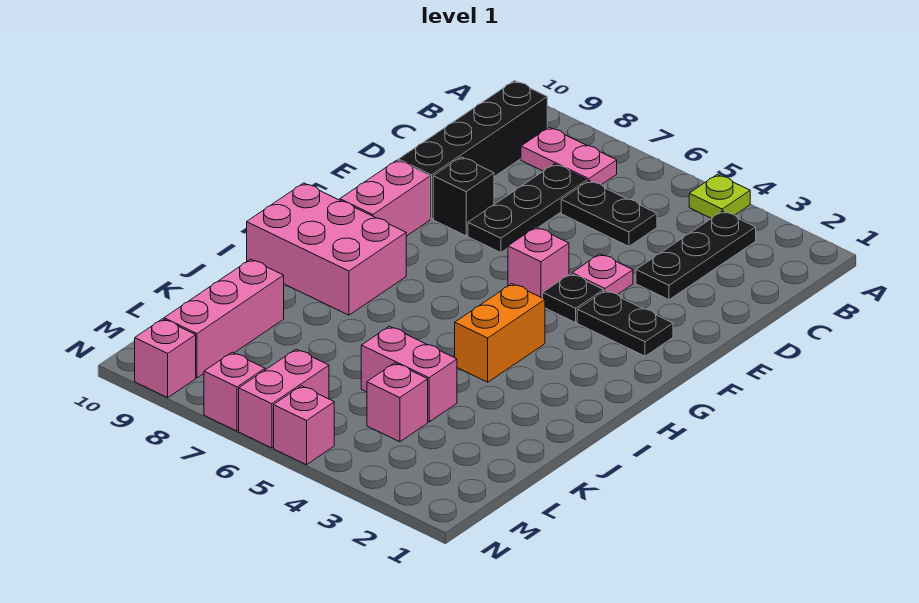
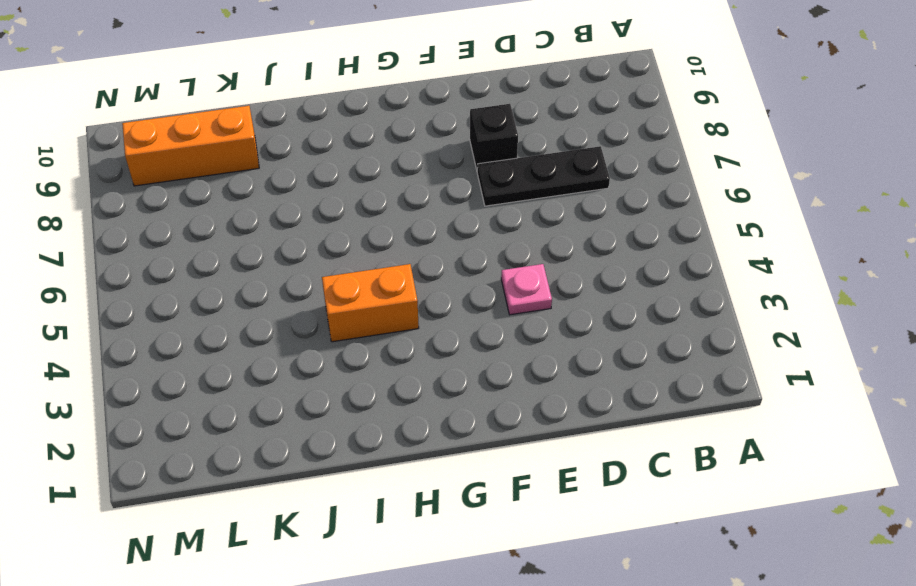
orange 1x3 brick [122,106,259,186] -> pink 1x3 brick [164,259,284,378]
none -> lime 1x1 plate [689,175,750,218]
none -> black 1x3 plate [636,211,756,300]
none -> pink 1x2 plate [521,127,617,185]

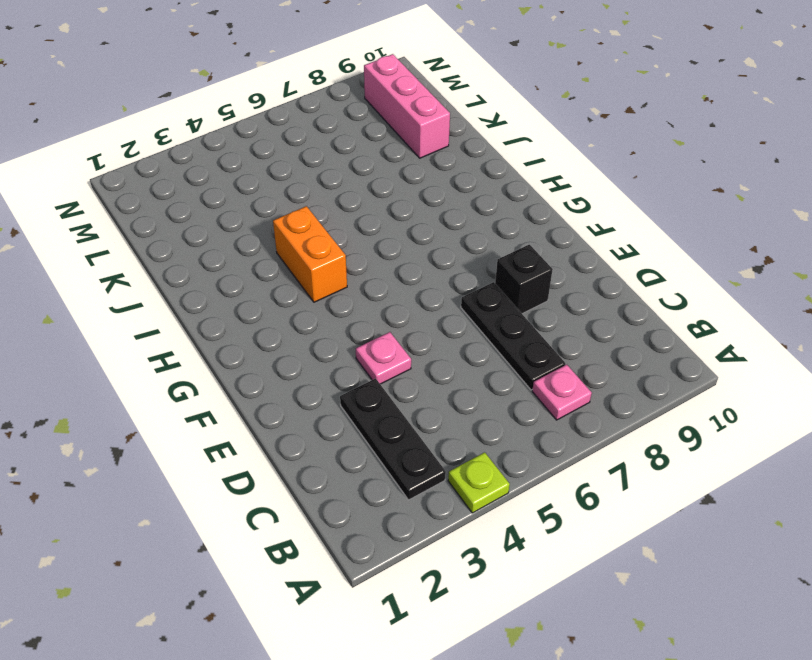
pink 1x1 plate [532,365,592,420] -> pink 1x2 plate [521,127,617,185]
none -> black 1x4 brick [398,81,547,219]
none -> black 1x2 plate [561,181,657,246]
none -> black 1x2 plate [577,290,673,356]

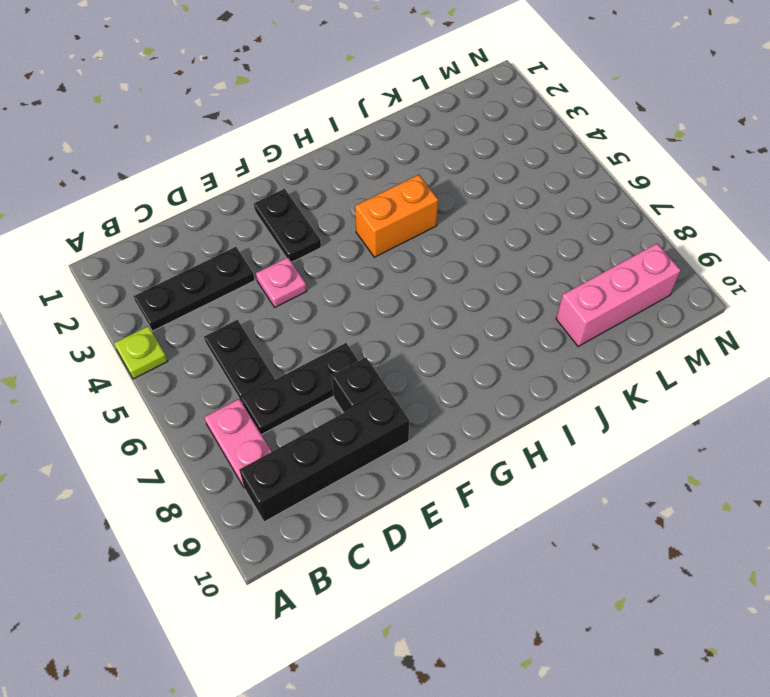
none -> black 1x1 plate [543,274,604,323]
none -> pink 1x1 brick [508,227,569,298]
none -> pink 1x2 brick [340,160,430,236]

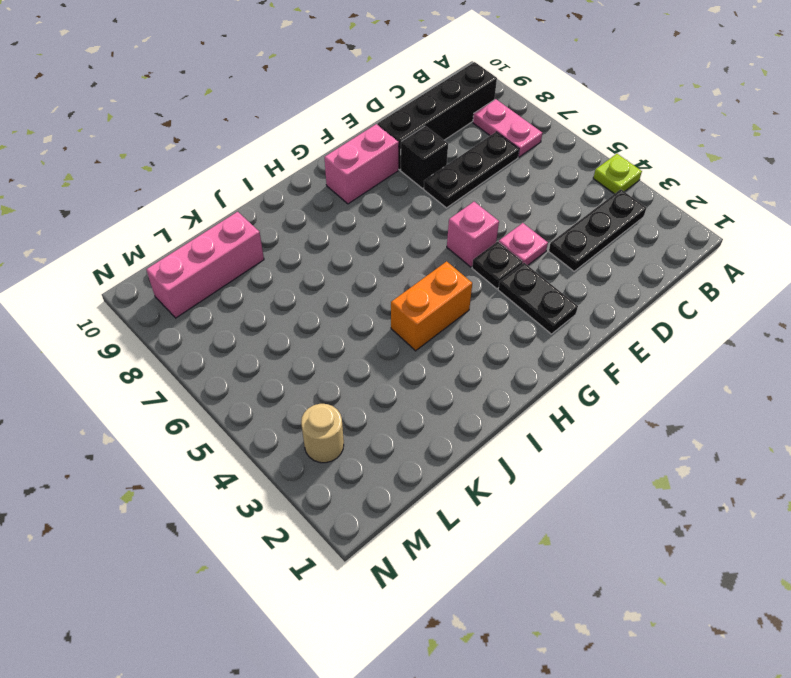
tan 1x1 round brick [301,404,344,463] -> none
none -> black 1x2 plate [561,181,657,246]
none -> pink 2x3 brick [247,183,406,315]
none -> pink 1x2 brick [361,326,457,422]

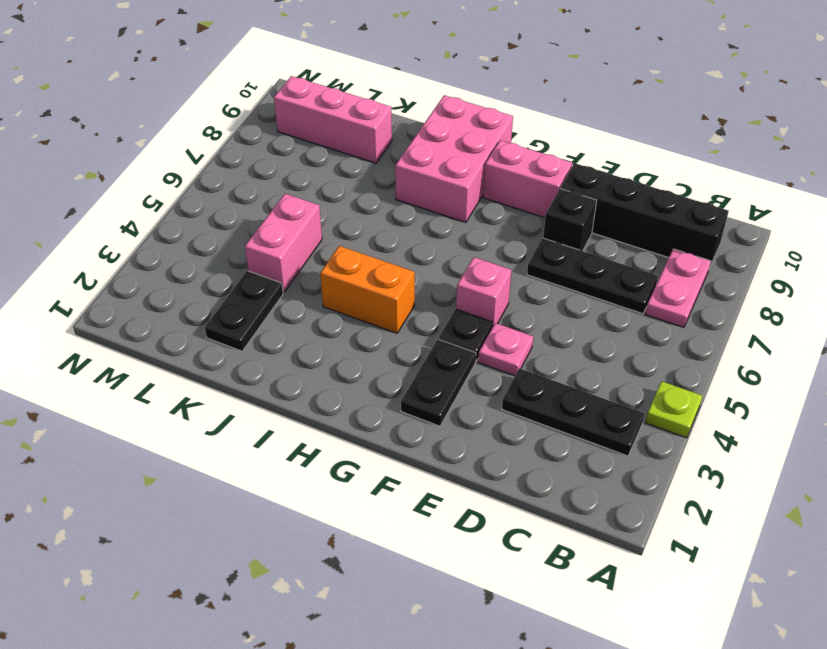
black 1x2 plate [205,271,283,351] -> black 1x2 plate moved to [561,181,657,246]
none -> pink 1x1 brick [367,363,428,442]
none -> pink 1x2 brick [239,349,329,448]
none -> pink 1x1 brick [274,386,334,465]

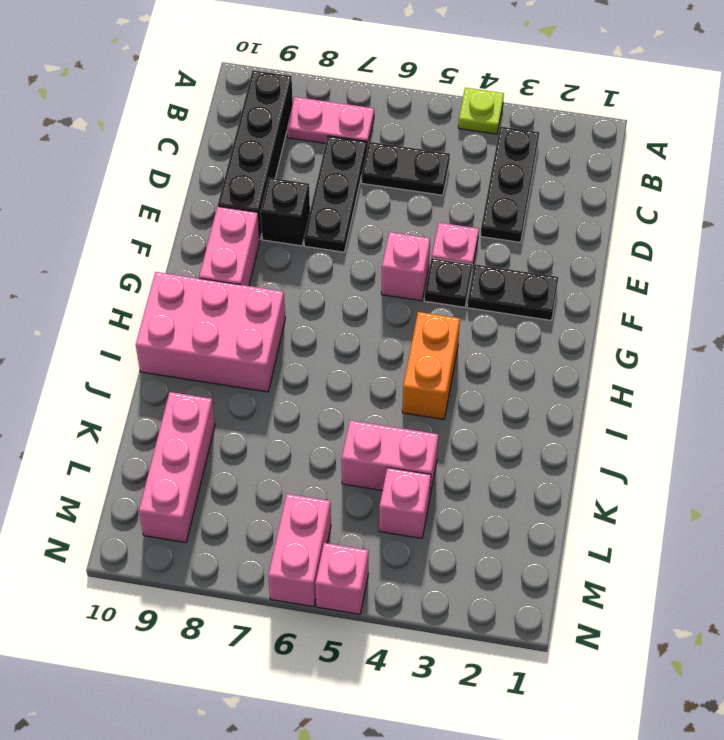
none -> pink 1x1 brick [204,352,265,431]
none -> pink 1x1 brick [135,319,196,398]

